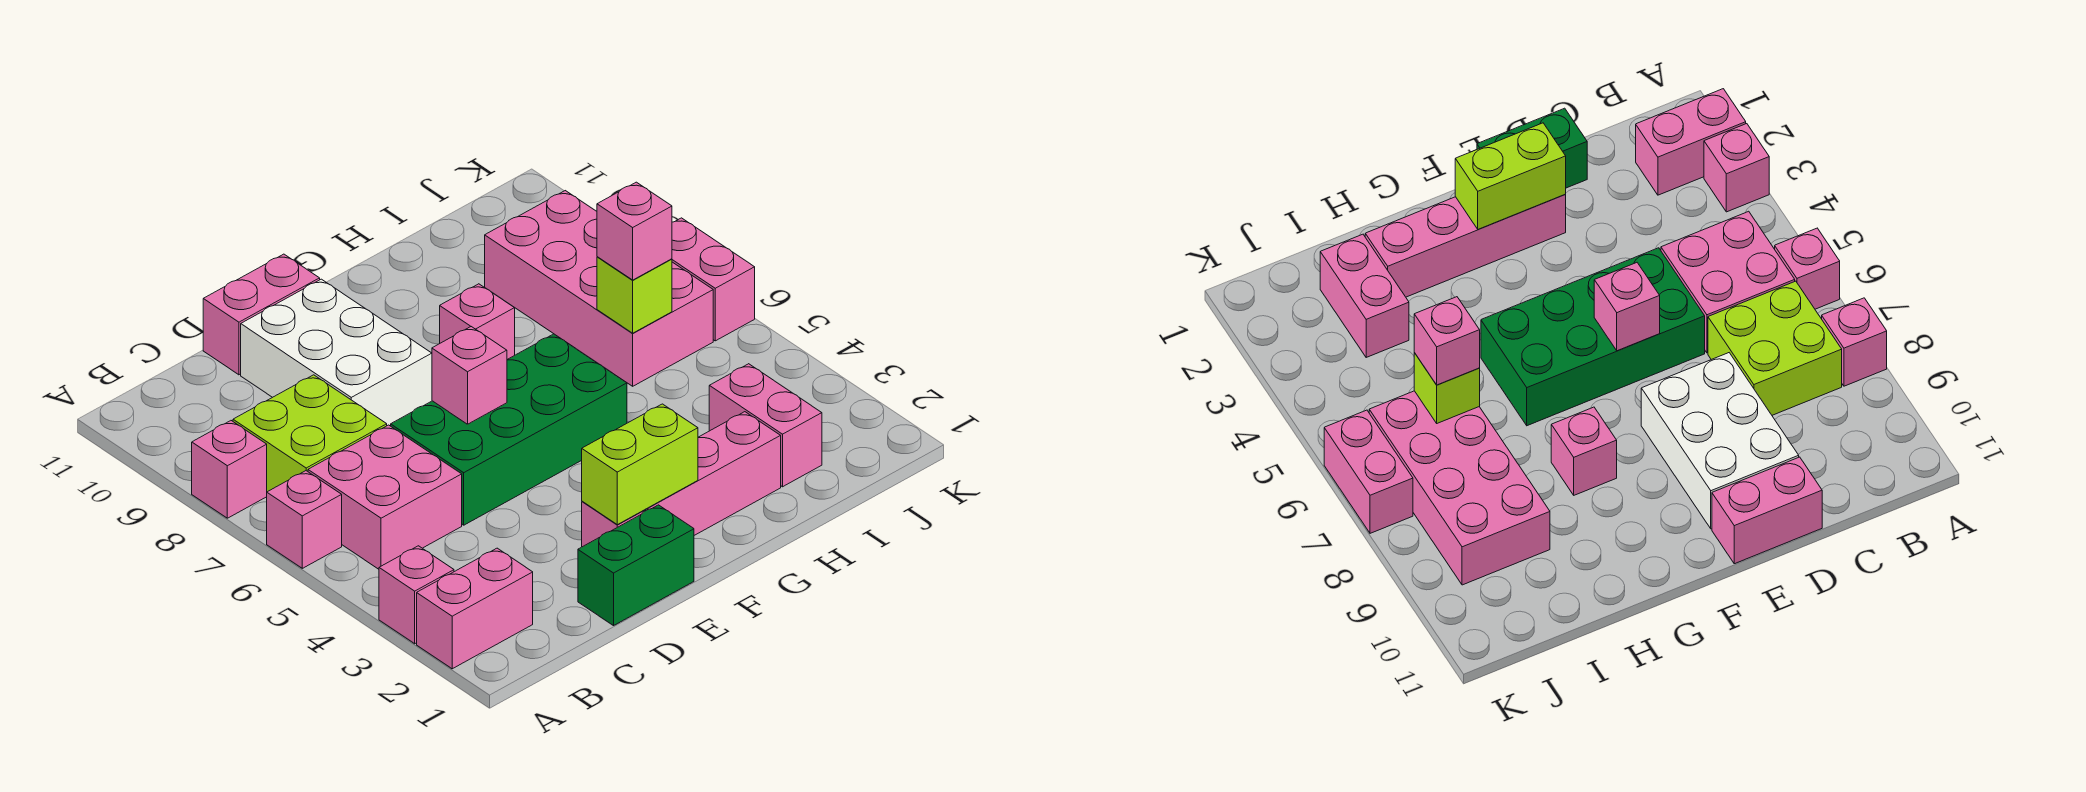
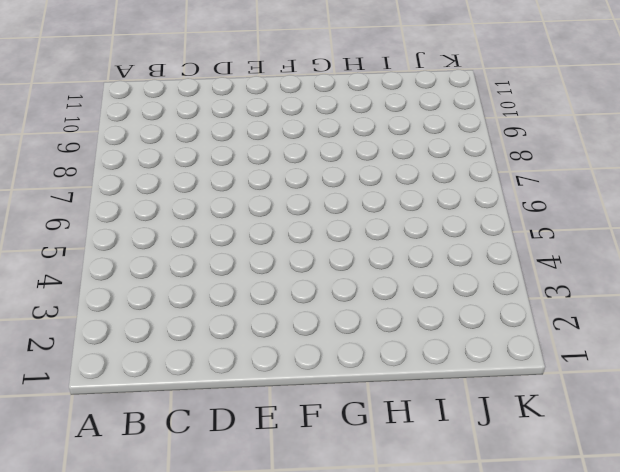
none -> pink 1x2 brick [417,548,533,669]
none -> pink 1x1 brick [379,546,454,644]
none -> pink 1x1 brick [267,471,342,568]

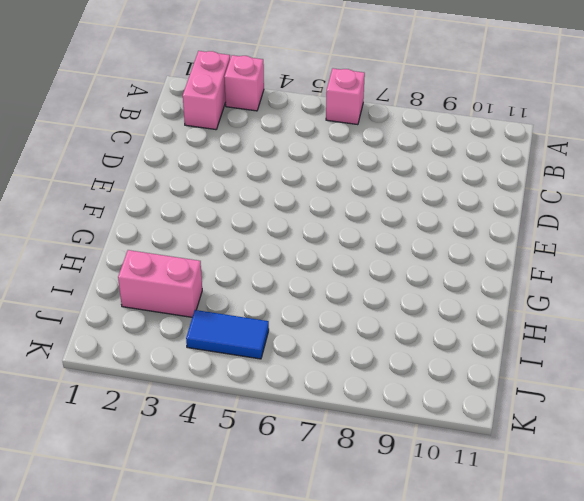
blue 1x2 tile [186,310,269,359] -> none
none -> pink 1x1 brick [192,421,267,518]
none -> pink 2x2 brick [308,425,462,569]
none -> lime 2x2 brick [233,375,387,492]

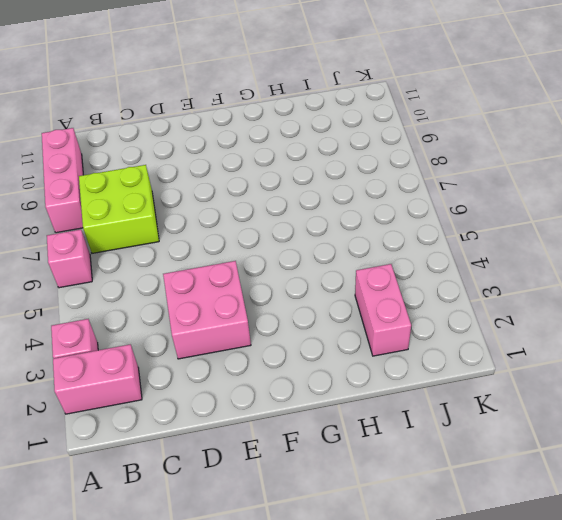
pink 1x3 brick [42,128,83,233] -> pink 1x1 brick [192,421,267,518]
pink 2x2 brick [163,261,251,359] -> pink 2x2 brick moved to [308,425,462,569]
none -> green 1x2 brick [578,505,694,626]
none -> green 2x4 brick [391,334,627,525]
none -> white 2x3 brick [241,279,432,426]

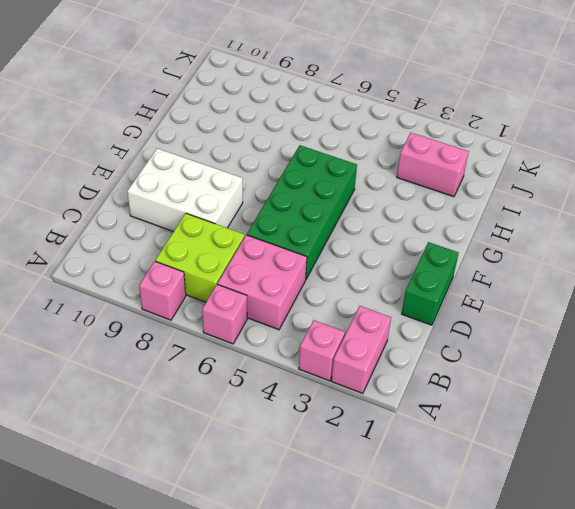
none -> pink 1x2 brick [203,254,320,375]
none -> pink 1x4 brick [582,412,781,547]
none -> pink 1x1 brick [440,284,515,359]

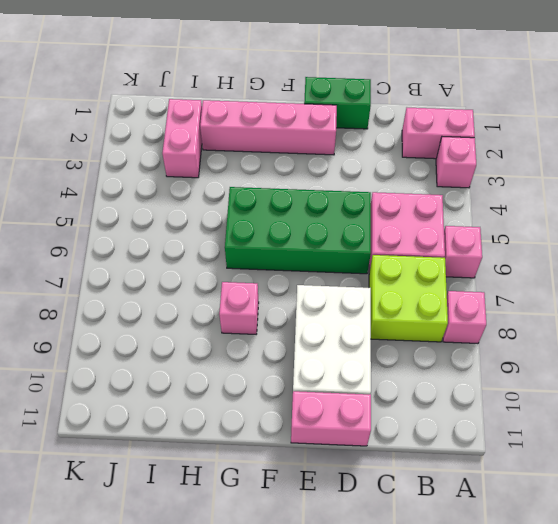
none -> pink 2x4 brick [485,191,713,386]
none -> pink 1x2 brick [672,218,755,341]
none -> lime 1x2 brick [582,404,698,525]

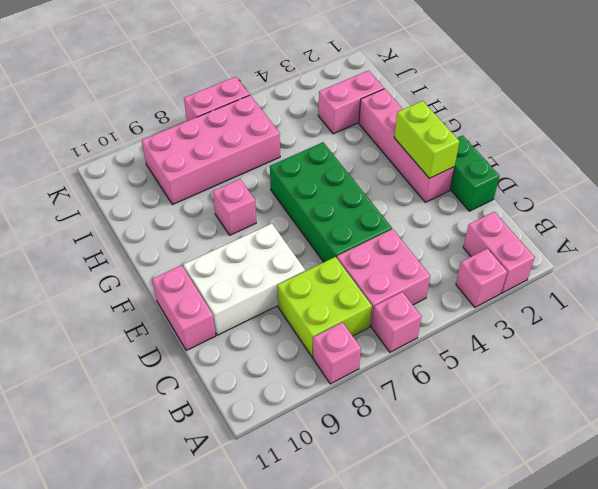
none -> pink 1x1 brick [432,327,507,424]
none -> lime 1x1 brick [597,257,672,333]
none -> pink 1x1 brick [597,182,672,280]

